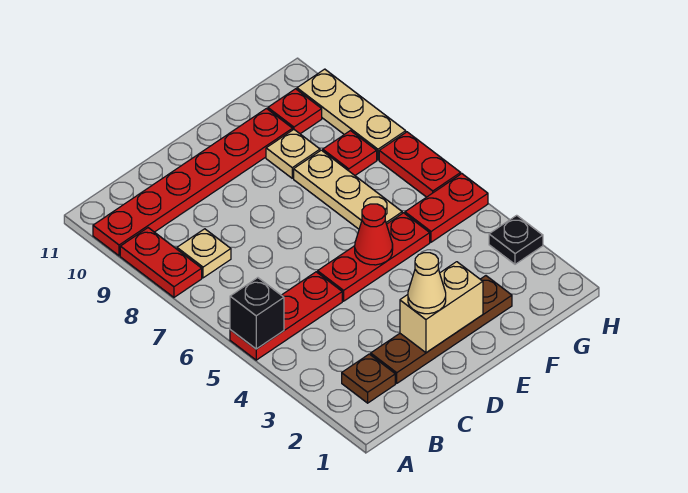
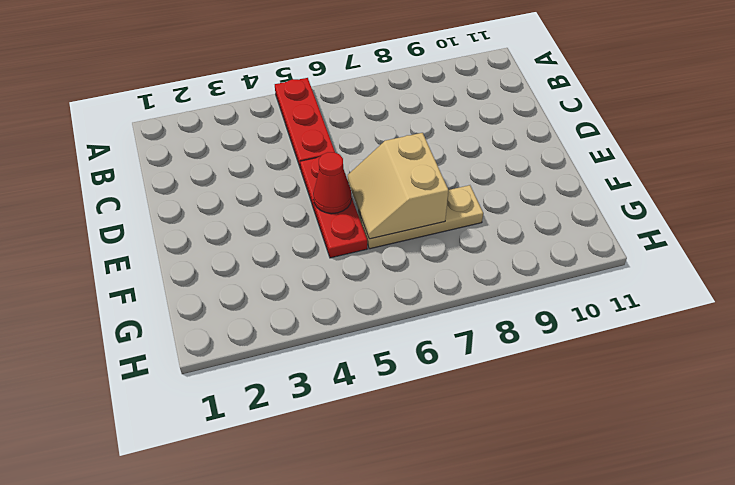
tan 2x2 slope [348,133,448,239] -> none
none -> red 1x2 plate [120,228,202,297]
none -> red 1x6 plate [93,109,293,256]
none -> brown 1x1 plate [342,354,395,403]

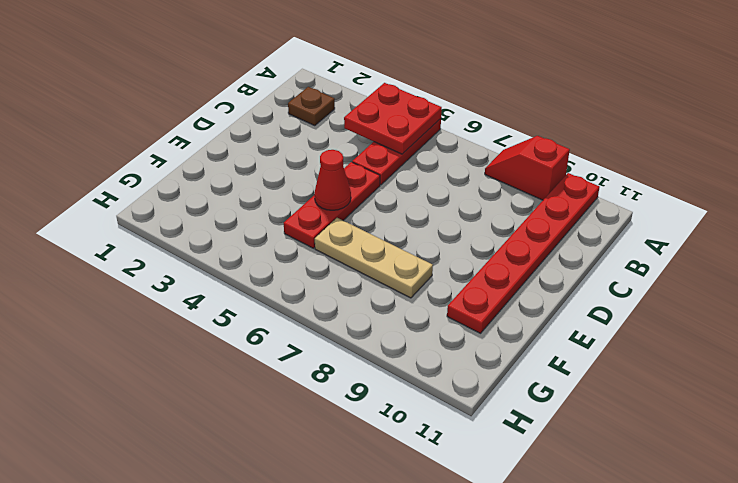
red 2x2 plate [344,83,442,154] -> black 1x1 brick [230,278,284,349]
red 1x2 slope [485,136,570,200] -> red 1x2 plate [120,228,202,297]
none -> tan 1x1 plate [177,229,231,278]
none -> brown 1x4 plate [371,276,512,383]
none -> tan 1x1 plate [266,129,320,178]

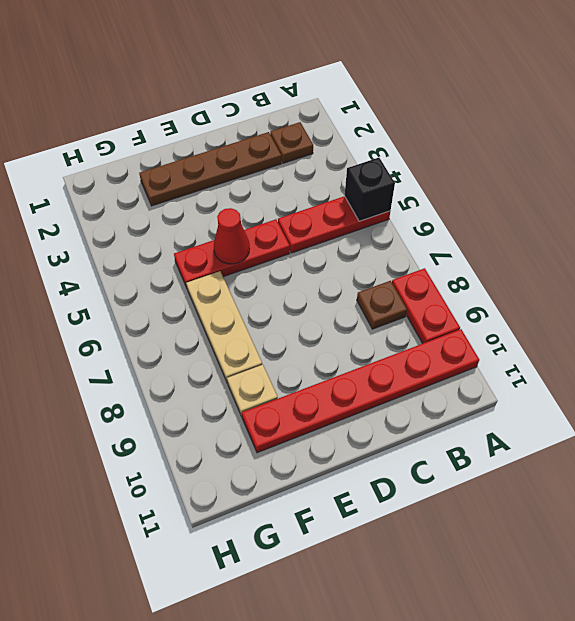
brown 1x1 plate [357,281,407,329] -> tan 1x1 plate [177,229,231,278]
none -> red 1x2 plate [405,174,488,242]
none -> red 1x1 plate [323,131,377,175]
none -> red 1x1 plate [268,89,322,134]

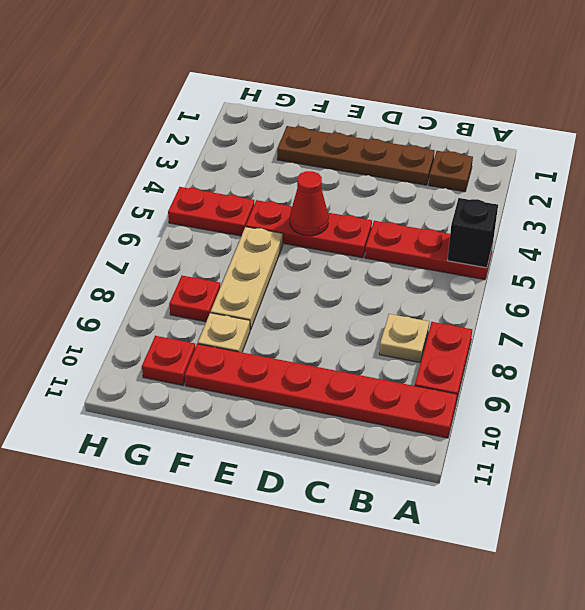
none -> black 1x1 plate [489,215,543,264]
none -> red 1x2 plate [379,132,461,197]
none -> tan 1x3 plate [297,69,406,160]

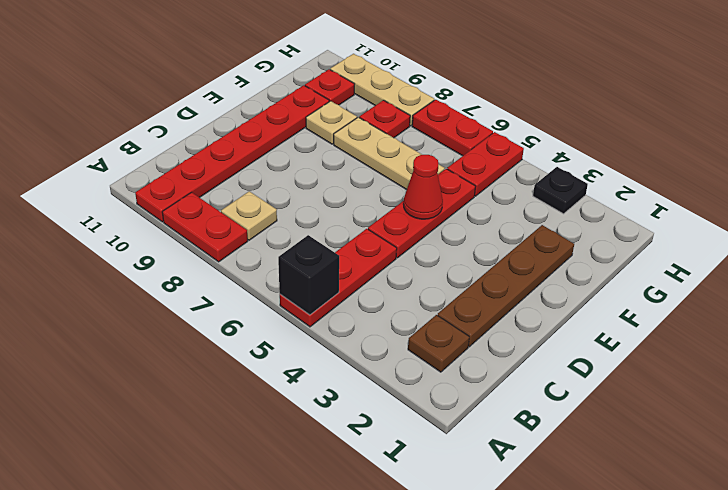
none -> tan 1x2 brick [400,262,483,353]
none -> tan 1x1 cone [408,253,446,314]

